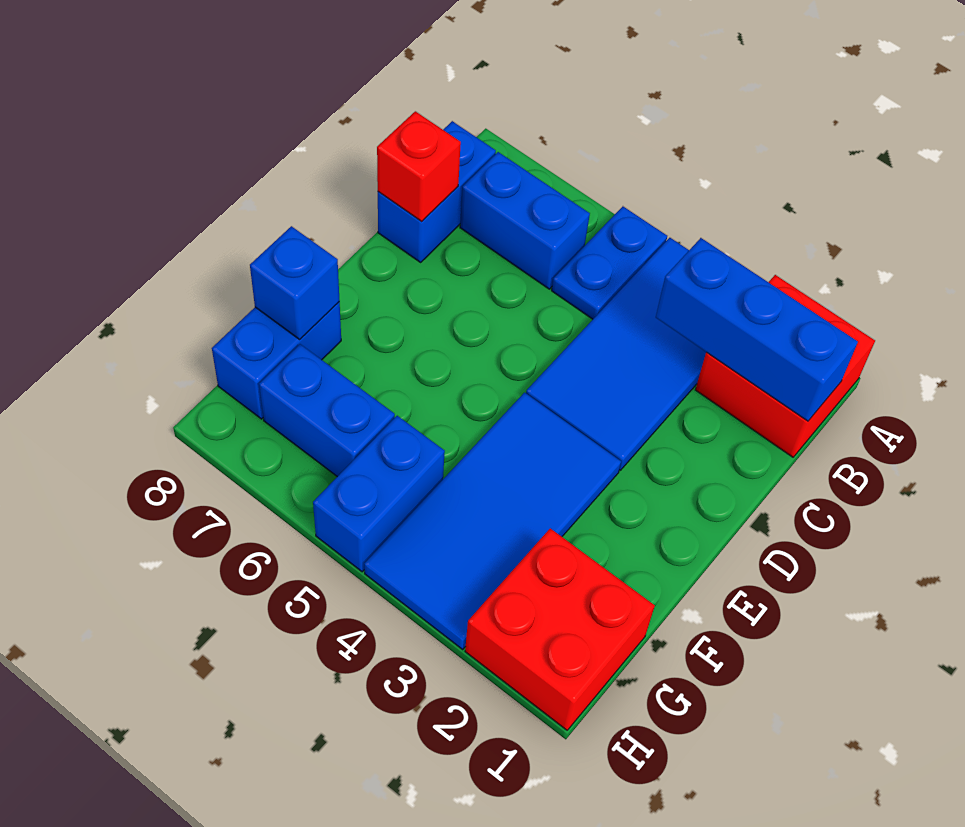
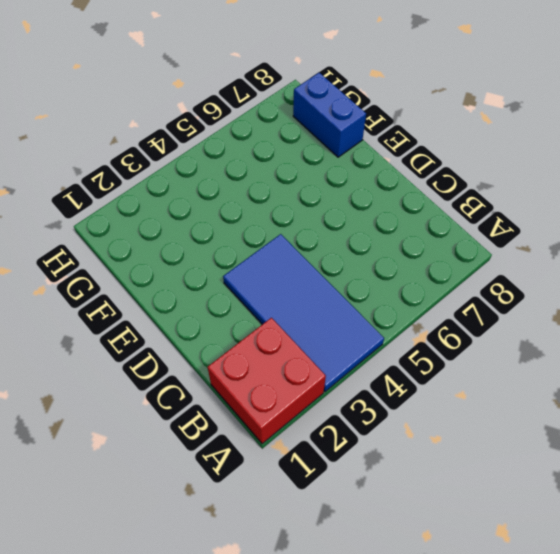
none -> blue 1x2 plate [552,207,667,319]
none -> blue 1x2 brick [460,152,590,289]
none -> blue 1x2 brick [378,121,496,262]

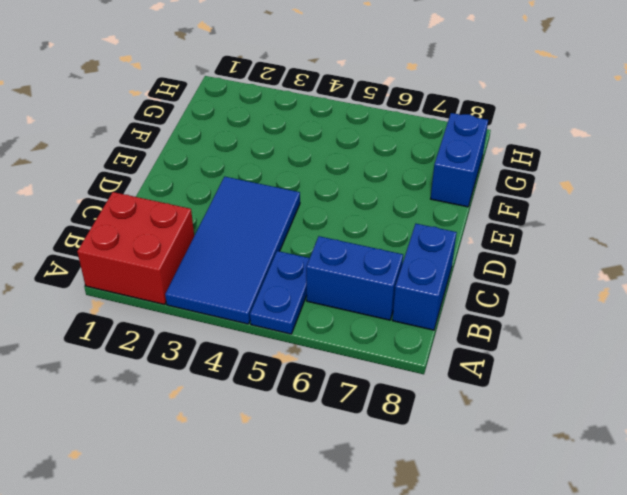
none -> blue 2x4 tile [364,392,621,649]
none -> red 2x2 brick [465,528,655,730]
none -> blue 1x2 brick [313,416,445,572]

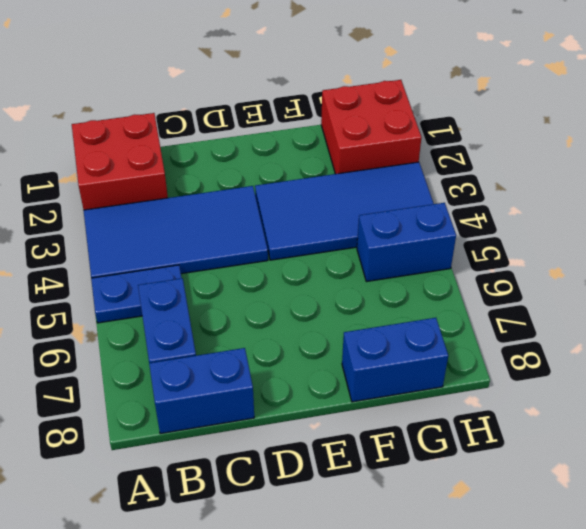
none -> blue 1x2 brick [259,344,395,477]
none -> blue 1x3 brick [656,238,858,421]
none -> red 1x1 brick [377,111,461,222]

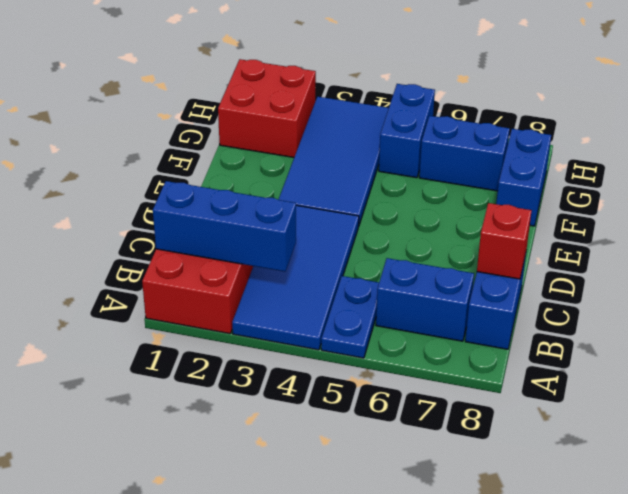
none -> blue 1x1 brick [250,226,340,339]

